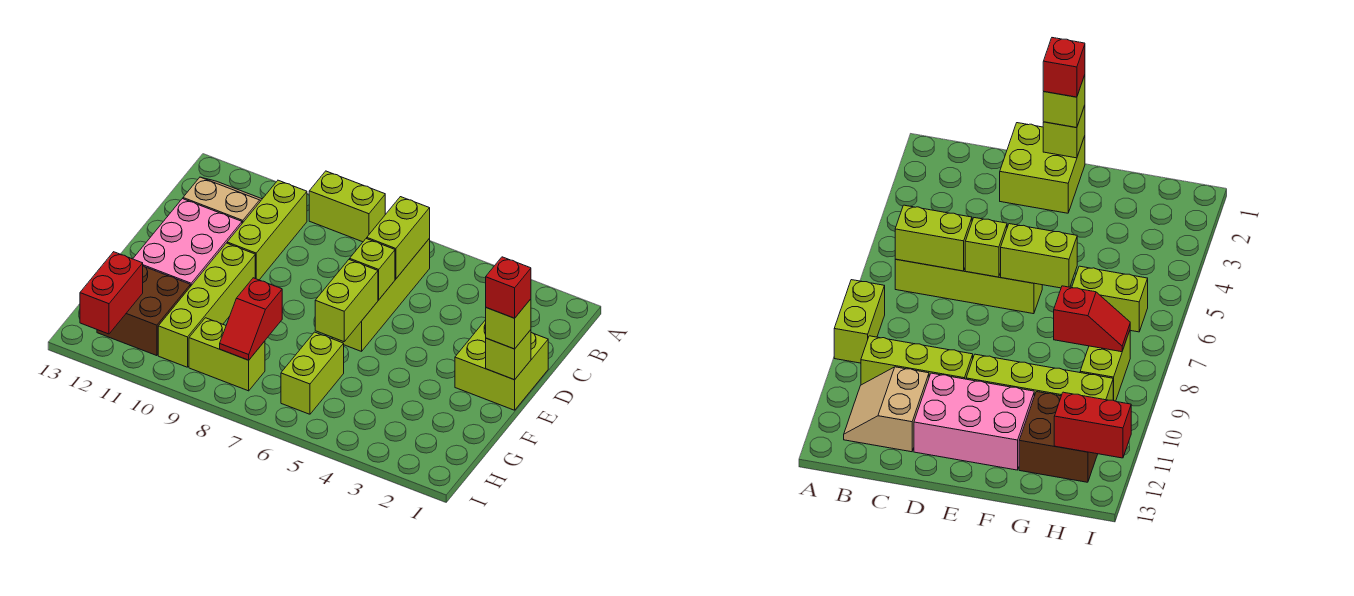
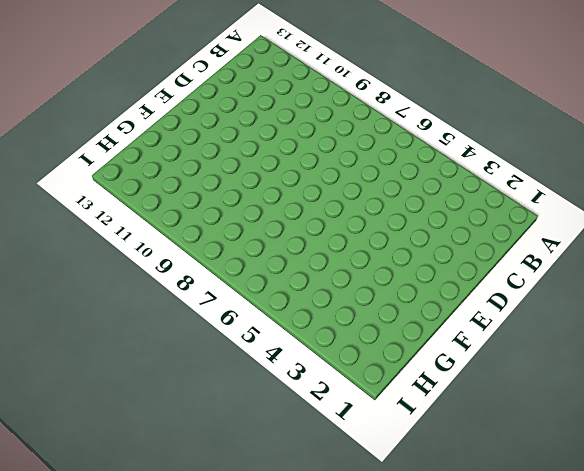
none -> lime 1x2 brick [309,171,385,242]
none -> lime 1x4 brick [332,239,430,351]
none -> lime 1x3 brick [227,180,307,280]

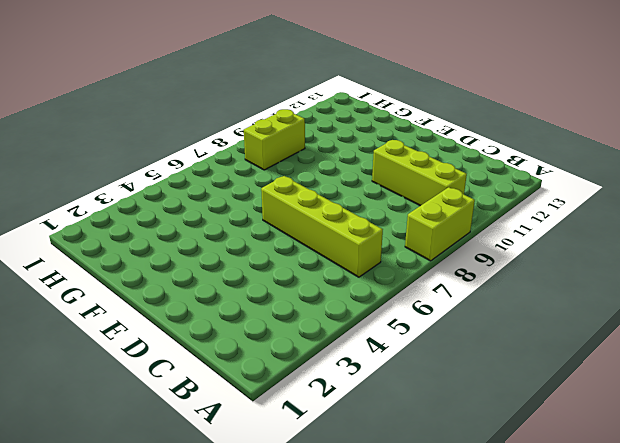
none -> tan 2x2 slope [183,177,262,223]
none -> lime 2x2 brick [455,320,548,410]
none -> pink 2x3 brick [133,199,242,287]

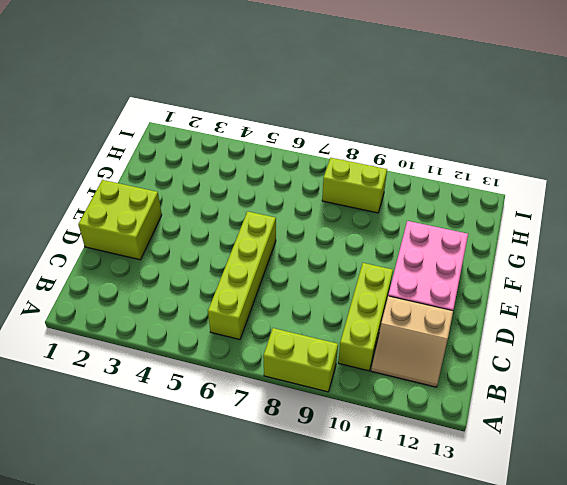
none -> lime 1x4 brick [158,243,255,367]
none -> lime 1x2 brick [281,332,344,414]
none -> brown 2x2 brick [97,266,190,356]

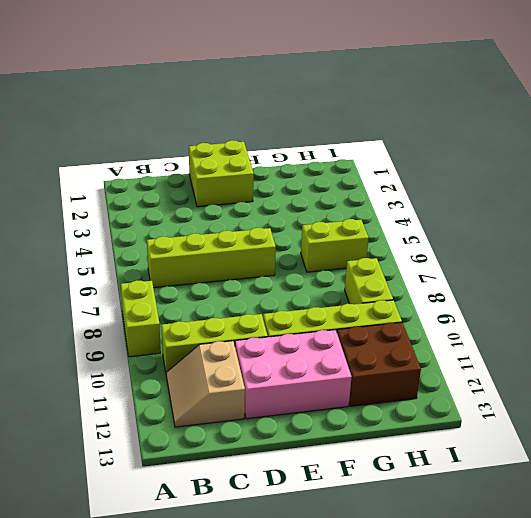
none -> lime 1x2 brick [367,197,430,279]
none -> lime 1x1 brick [350,238,395,300]
none -> lime 1x1 brick [486,330,531,380]

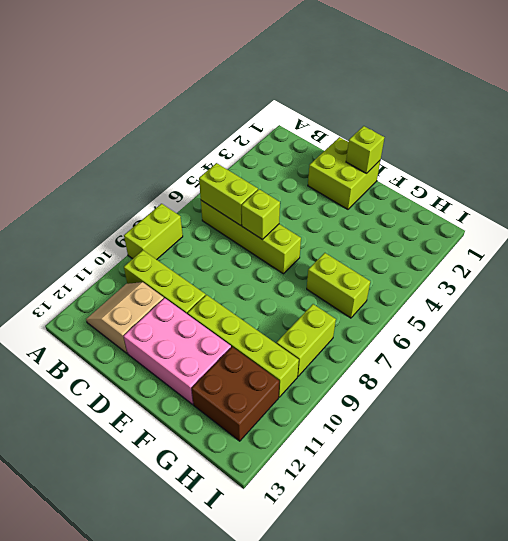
none -> lime 1x2 brick [315,260,378,342]
none -> red 1x2 slope [220,278,282,360]
none -> red 1x2 brick [80,252,143,334]

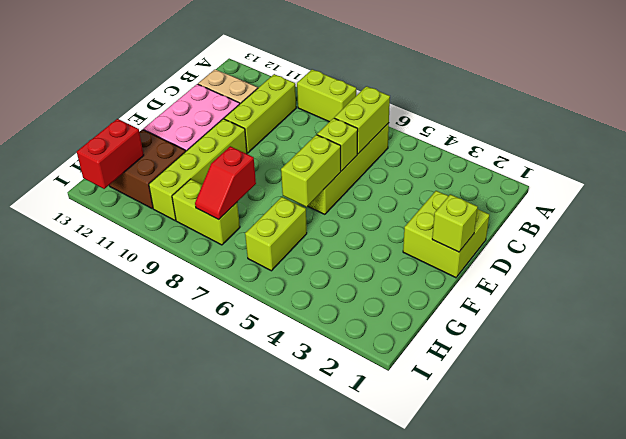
none -> lime 1x1 brick [486,299,531,349]
none -> red 1x1 brick [486,257,531,318]

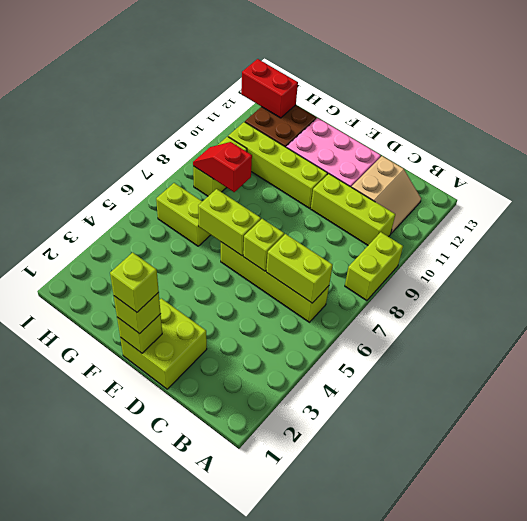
lime 1x1 brick [110,252,159,312] -> red 1x1 brick [486,257,531,318]

